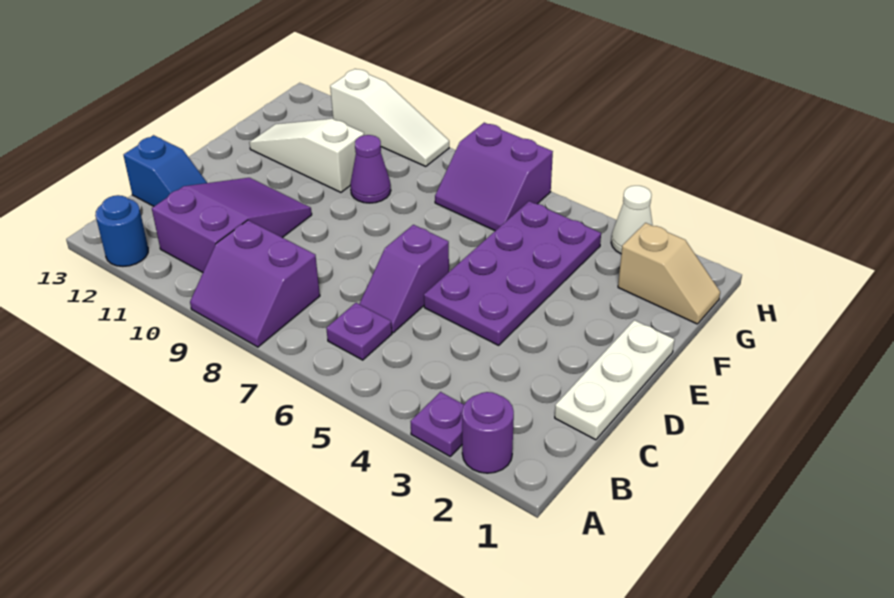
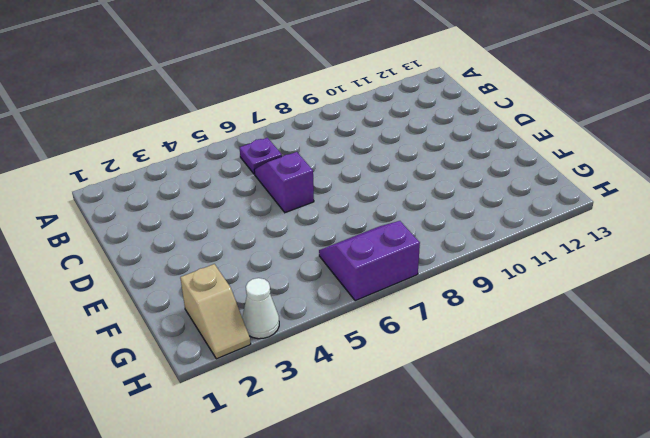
tan 1x2 slope [180,264,251,359] -> tan 1x2 slope turned to [618,223,720,324]
none -> purple 1x1 round brick [462,392,514,473]
none -> purple 1x1 plate [410,392,464,456]
none -> purple 2x2 slope [190,220,320,347]

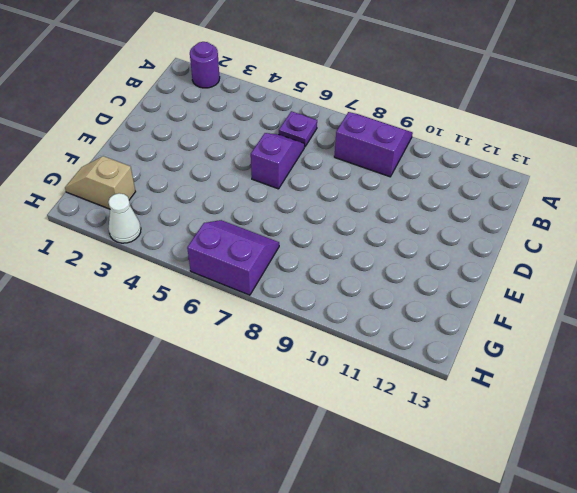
none -> purple 1x1 plate [410,392,464,456]
none -> blue 1x1 round brick [95,195,148,266]
none -> purple 2x3 slope [152,178,312,272]

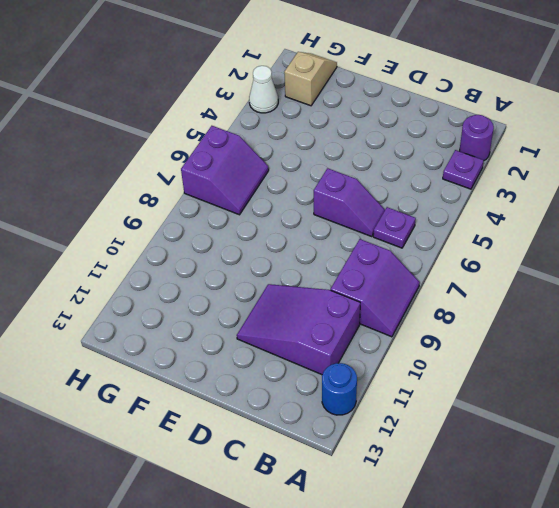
none -> white 1x3 plate [555,320,674,440]
none -> blue 1x2 slope [124,135,207,206]
none -> purple 2x4 plate [424,201,601,345]

